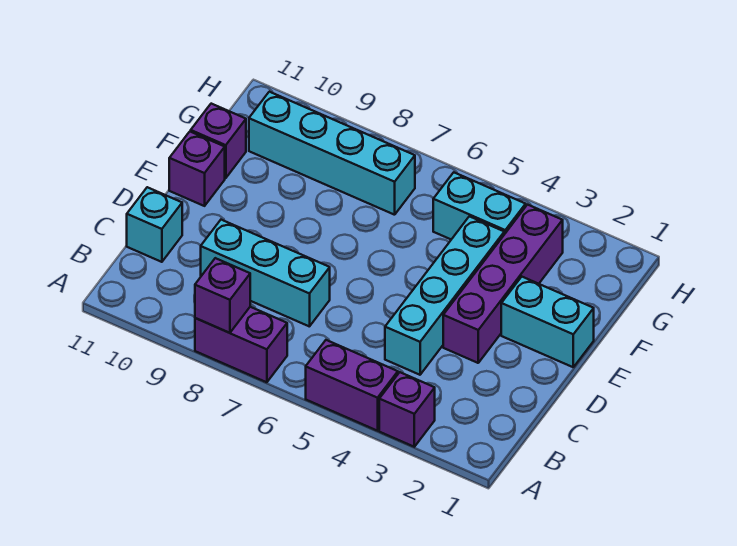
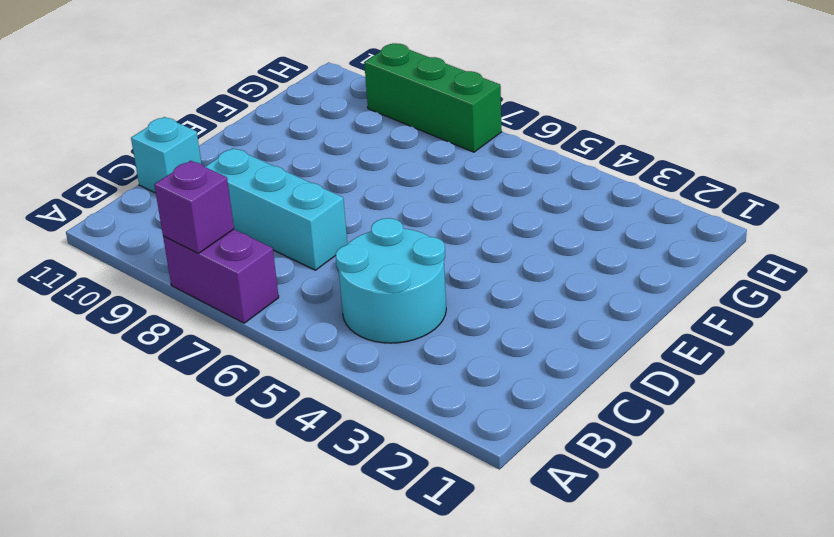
cyan 2x2 round brick [336,218,446,343] -> cyan 1x4 brick [385,216,504,375]
green 1x3 brick [364,43,502,152] -> none
none -> purple 1x1 brick [379,372,435,447]
none -> purple 1x2 brick [306,340,398,431]
none -> purple 1x4 brick [443,205,563,363]

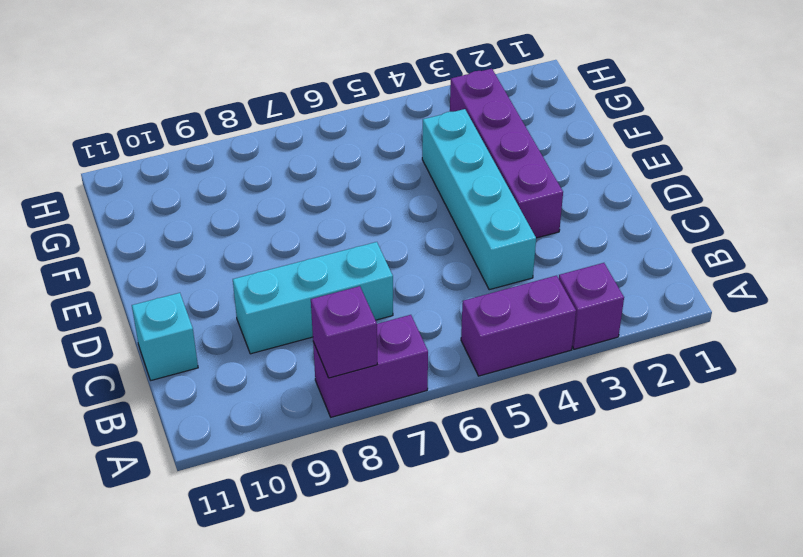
none -> cyan 1x2 brick [501,277,594,367]
none -> purple 1x1 brick [169,131,225,206]
none -> purple 1x1 brick [191,104,246,178]

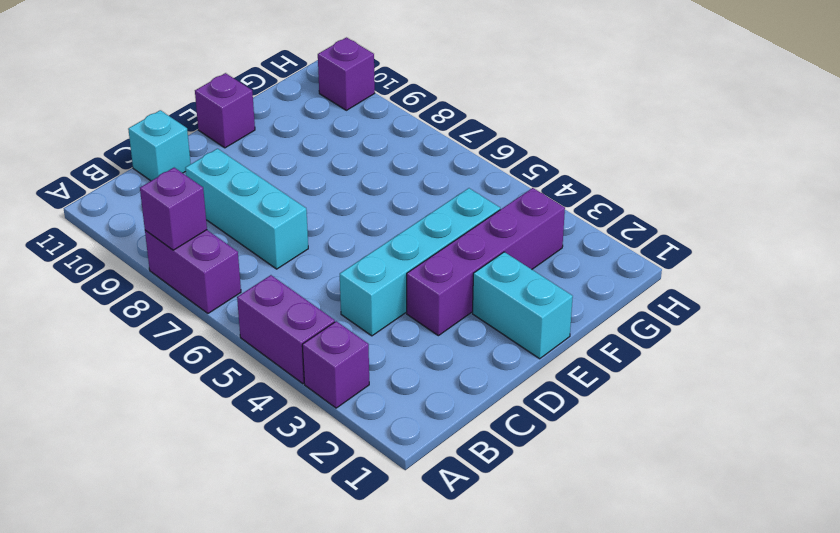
purple 1x1 brick [318,37,375,110] -> purple 1x1 brick moved to [191,104,246,178]
none -> cyan 1x2 brick [433,172,526,239]
none -> cyan 1x4 brick [249,92,415,215]

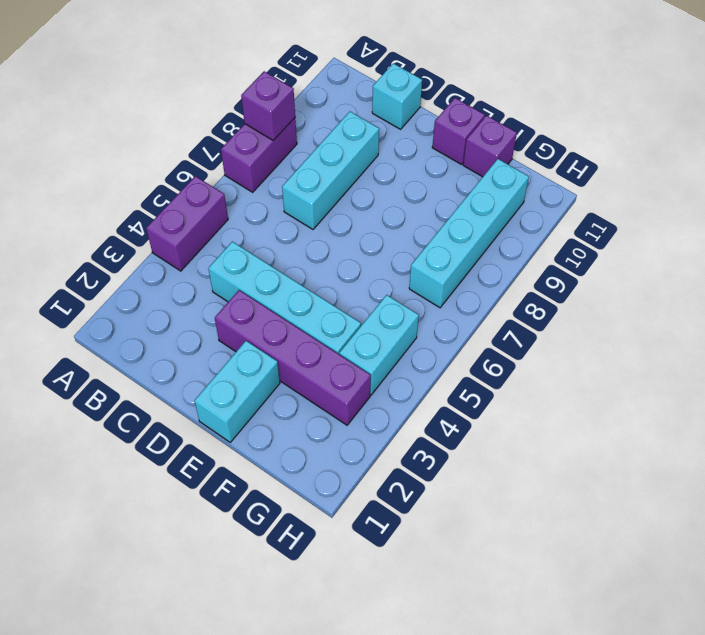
none -> purple 1x1 brick [379,372,435,447]

